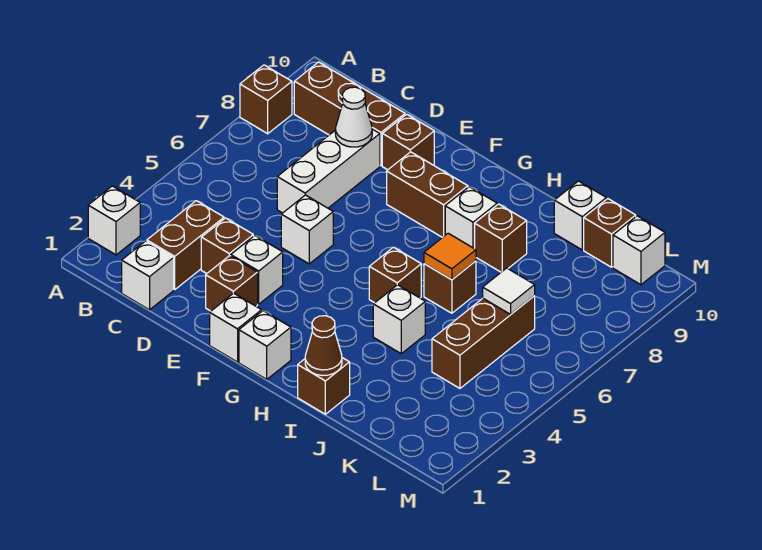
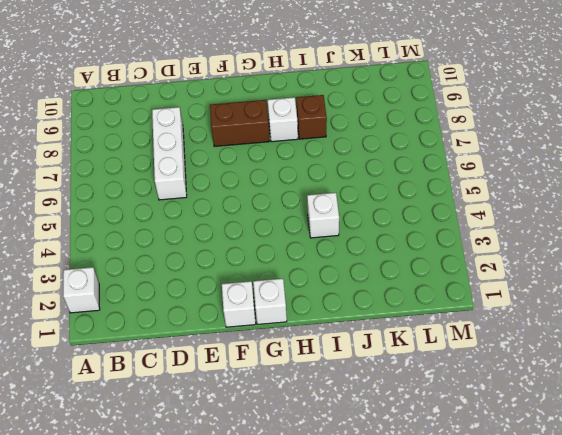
none -> brown 1x1 brick [240,65,292,134]
none -> brown 1x3 brick [294,62,405,166]
none -> white 1x1 brick [122,241,174,310]

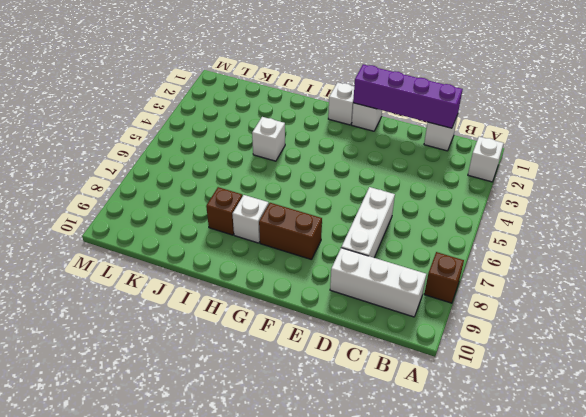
white 1x3 brick [330,248,426,317] -> brown 1x3 brick [294,62,405,166]
purple 1x4 brick [353,64,463,128] -> none
none -> brown 1x2 brick [147,201,224,290]
none -> brown 1x1 brick [201,218,253,273]
none -> brown 1x1 brick [206,256,258,311]

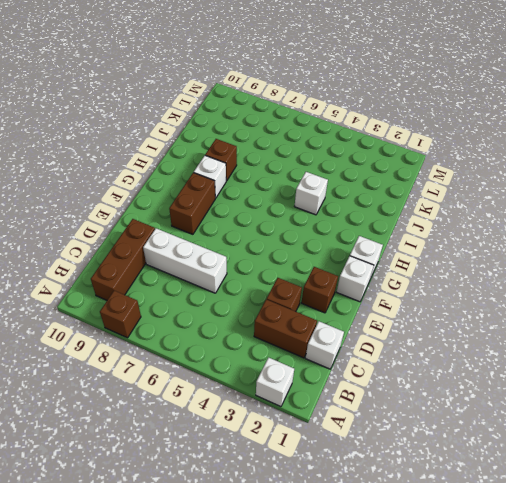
none -> white 1x1 brick [231,236,283,304]
none -> white 1x1 brick [281,195,333,264]
none -> brown 1x1 brick [382,114,434,170]

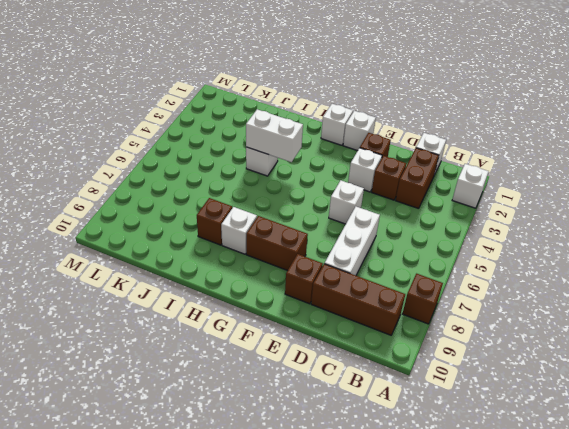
white 1x2 brick [246,109,303,162] -> none
none -> brown 1x1 brick [369,247,421,303]
none -> brown 1x1 brick [298,358,350,414]
none -> brown 1x1 brick [424,261,476,313]

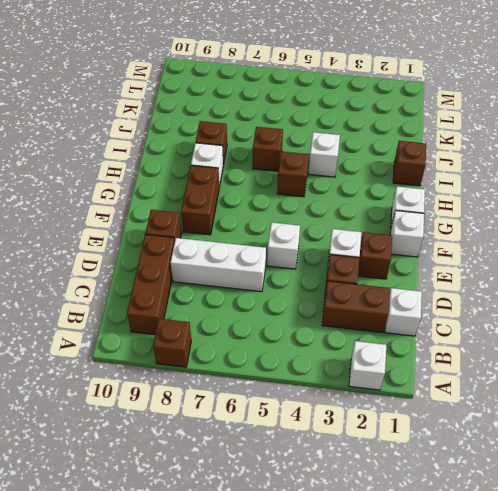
none -> white 1x1 brick [554,181,606,250]
none -> brown 1x3 brick [432,296,535,388]
none -> brown 1x1 brick [584,199,636,267]

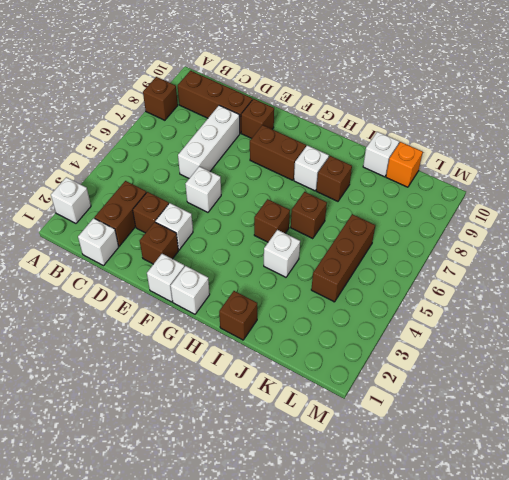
orange 1x1 brick [386,142,423,187] -> brown 1x1 brick [584,199,636,267]
none -> white 1x1 brick [613,216,665,285]
none -> white 1x1 cone [335,87,372,147]
none -> brown 1x1 cone [305,316,342,376]

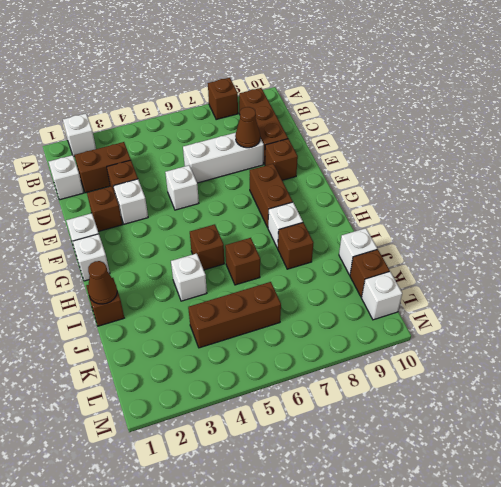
brown 1x1 cone [235,107,260,148] -> white 1x1 cone [335,87,372,147]
none -> orange 1x1 tile [424,233,476,280]
none -> white 1x1 tile [483,268,535,314]

